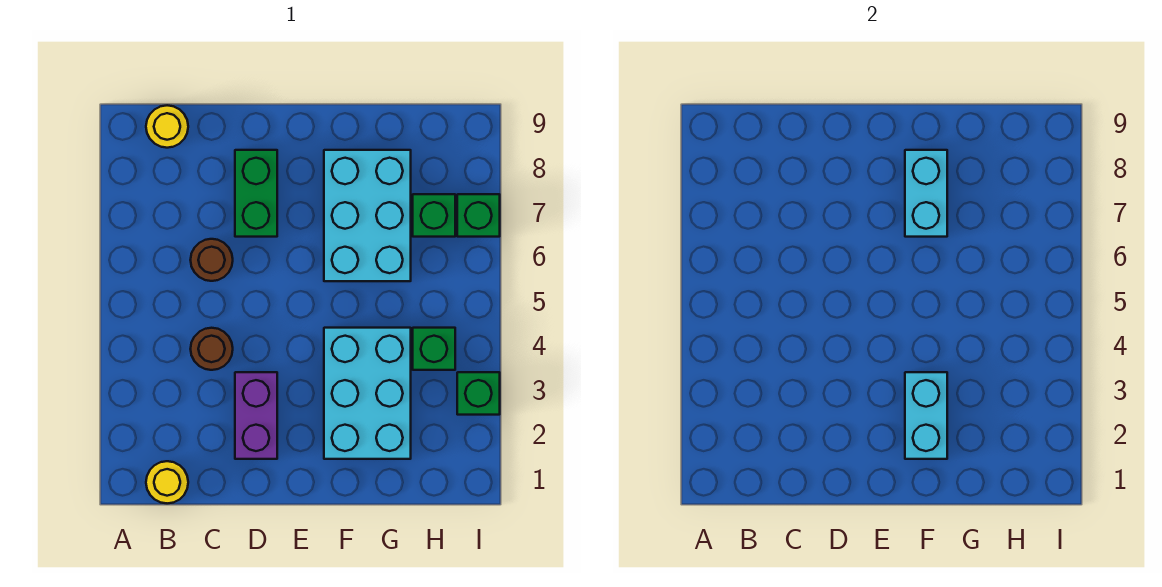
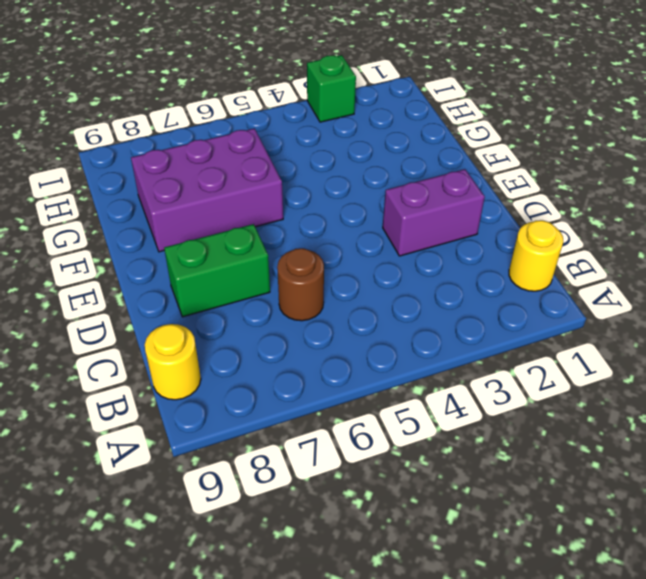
purple 2x3 brick [131,128,283,252] -> cyan 2x3 brick [324,150,411,281]
none -> brown 1x1 round brick [191,328,233,370]
none -> cyan 2x3 brick [324,328,411,459]
none -> green 1x1 brick [413,328,455,370]

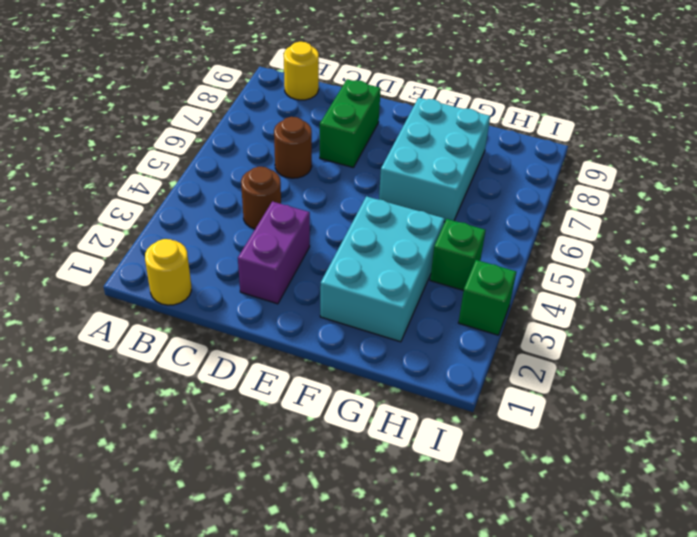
none -> green 1x1 brick [413,194,455,237]
none -> green 1x1 brick [457,194,500,237]
none -> cyan 1x2 brick [905,372,947,459]

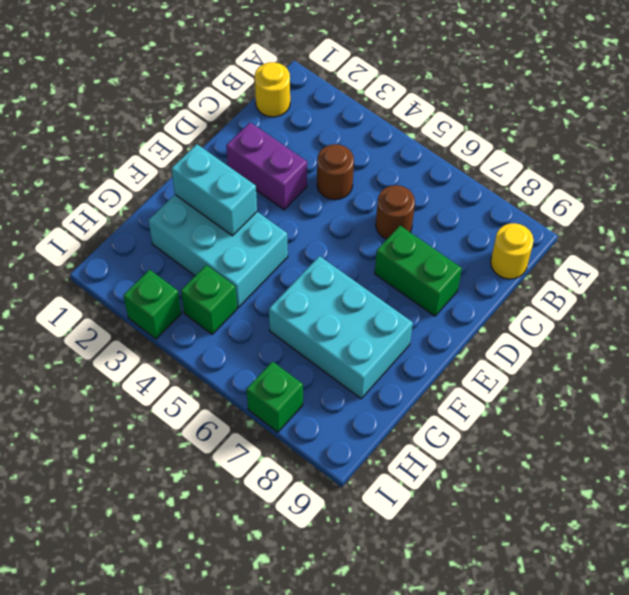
none -> green 1x1 brick [413,194,455,237]
none -> cyan 1x2 brick [905,150,947,237]

